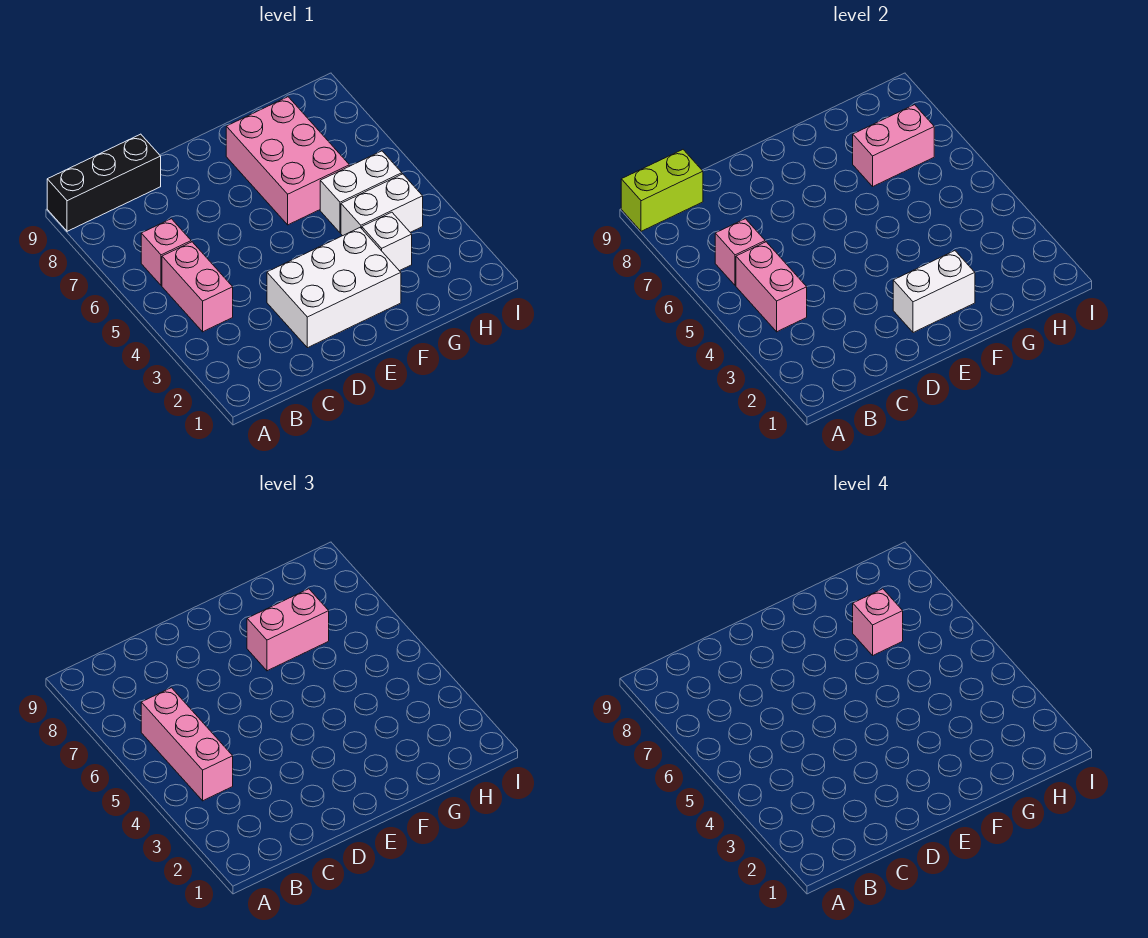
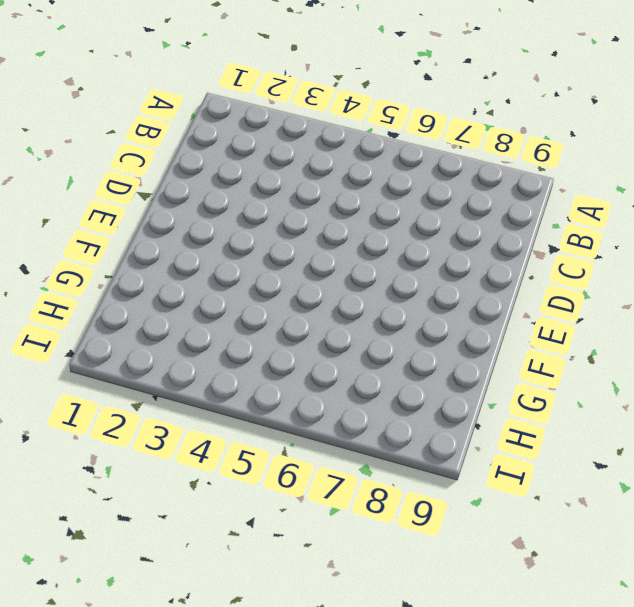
none -> black 1x3 brick [47,134,161,231]
none -> pink 1x2 brick [162,242,233,332]
none -> pink 1x1 brick [141,219,191,286]

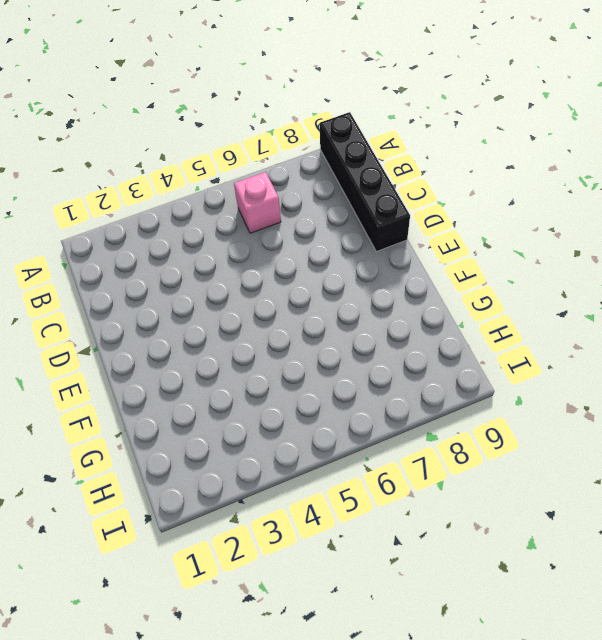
black 1x4 brick [320,112,410,251] -> black 1x3 brick [47,134,161,231]
none -> pink 1x2 brick [162,242,233,332]
none -> white 2x3 brick [267,228,401,348]
none -> pink 2x3 brick [226,97,349,225]

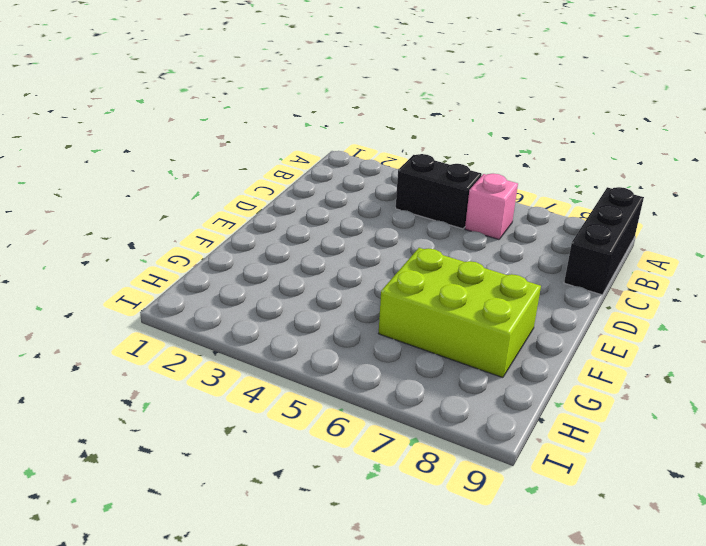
black 1x2 brick [396,154,482,229] -> pink 1x2 brick [162,242,233,332]
lime 2x3 brick [378,248,541,378] -> pink 2x3 brick [226,97,349,225]
none -> white 2x3 brick [267,228,401,348]
none -> white 1x1 brick [362,212,412,271]
none -> white 1x2 brick [341,174,423,236]

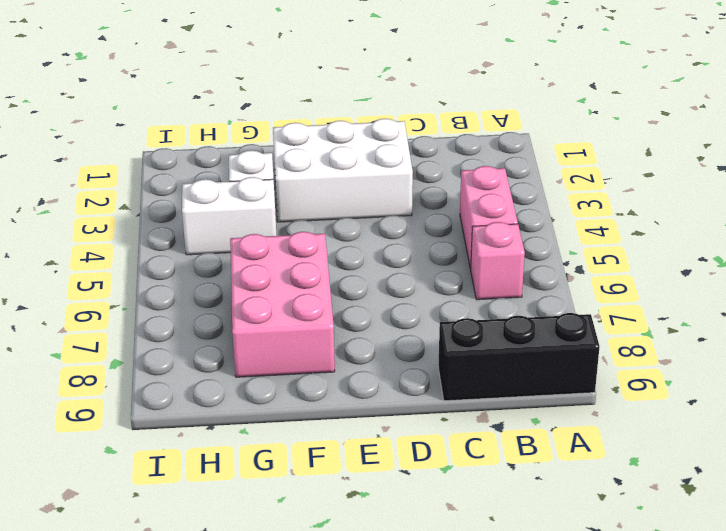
none -> white 1x2 brick [320,151,402,233]
none -> lime 1x2 brick [621,150,703,231]
none -> pink 1x2 brick [736,242,807,332]

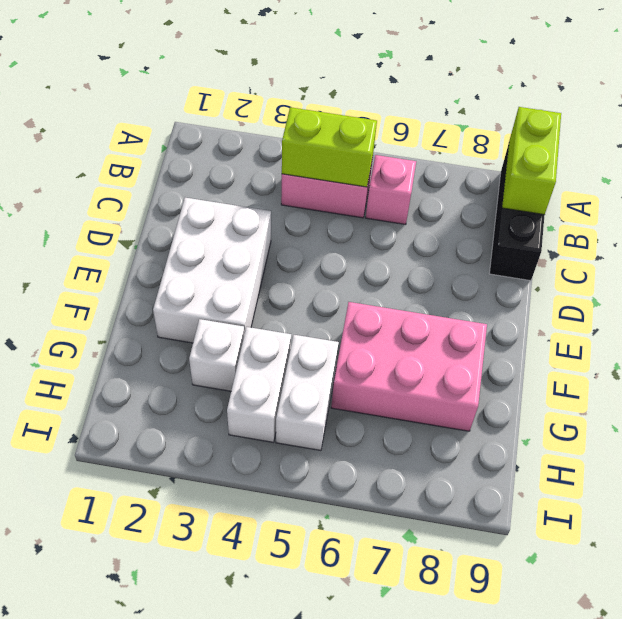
lime 1x2 brick [282,107,377,187] -> pink 1x2 brick [736,242,807,332]
none -> pink 1x1 brick [715,219,765,286]
none -> white 1x2 brick [893,251,975,333]
none -> pink 1x2 brick [853,105,934,186]

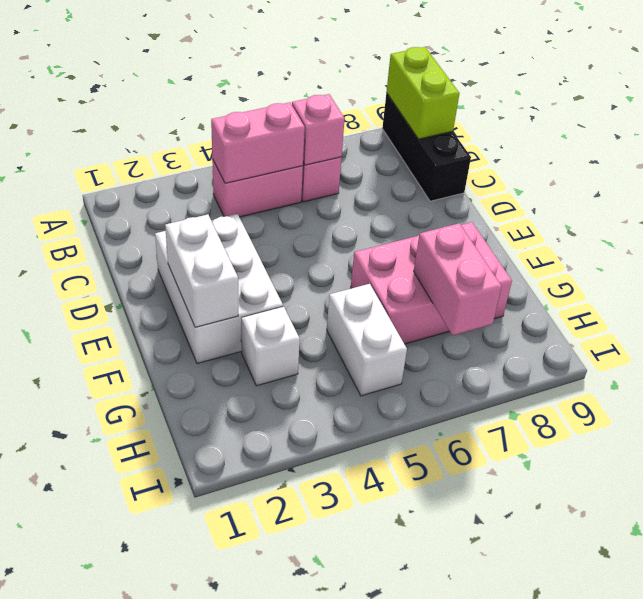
none -> white 1x2 brick [341,174,423,236]
none -> pink 1x3 brick [141,688,233,801]
none -> pink 1x2 brick [247,589,329,671]

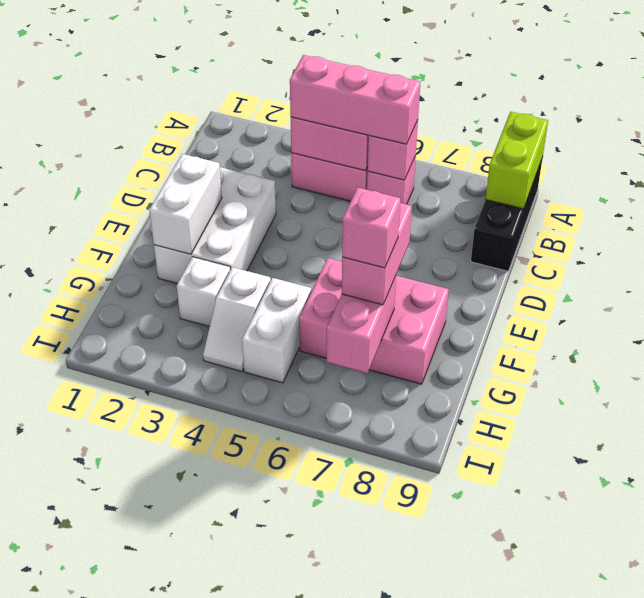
white 1x2 slope [203,267,271,371] -> white 1x2 brick [341,174,423,236]

